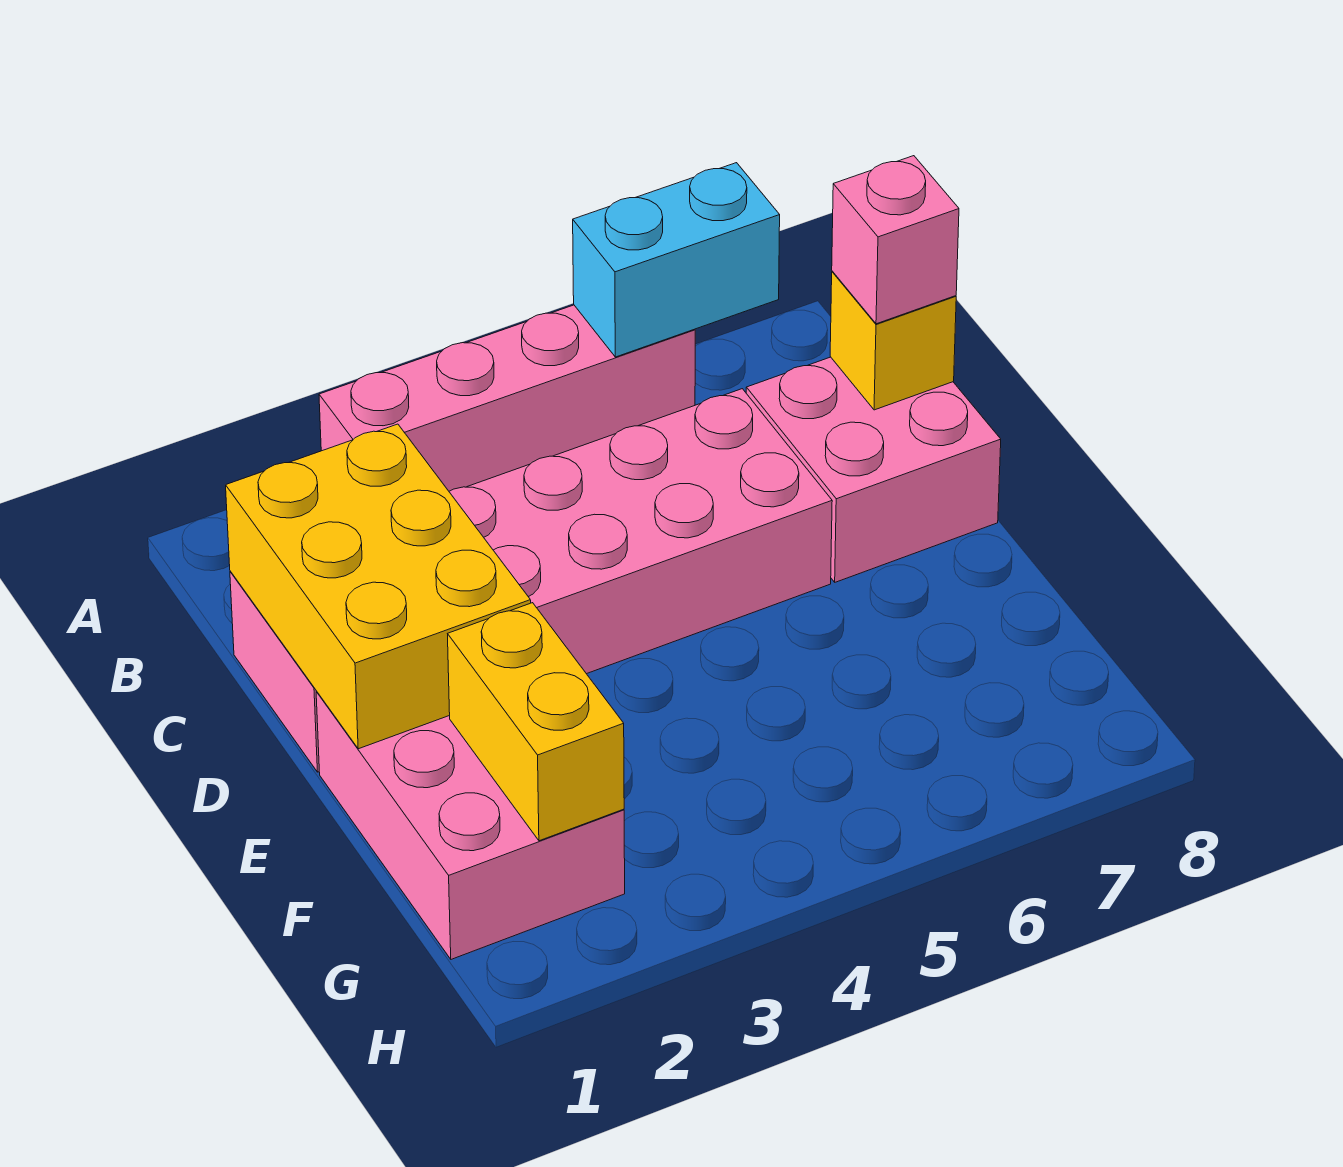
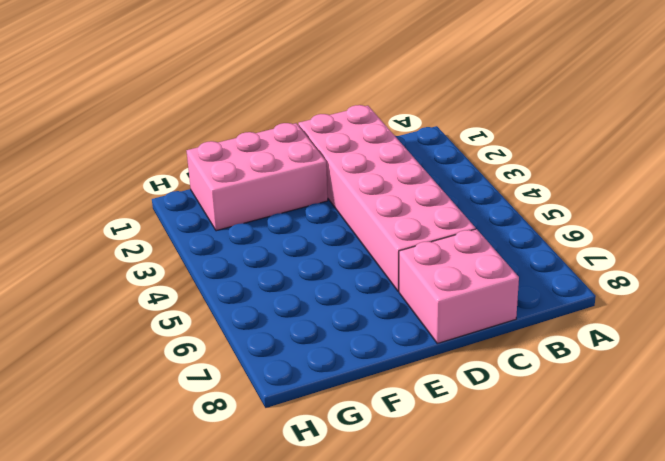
none -> pink 1x4 brick [319,305,695,491]
none -> cyan 1x2 brick [573,163,780,357]

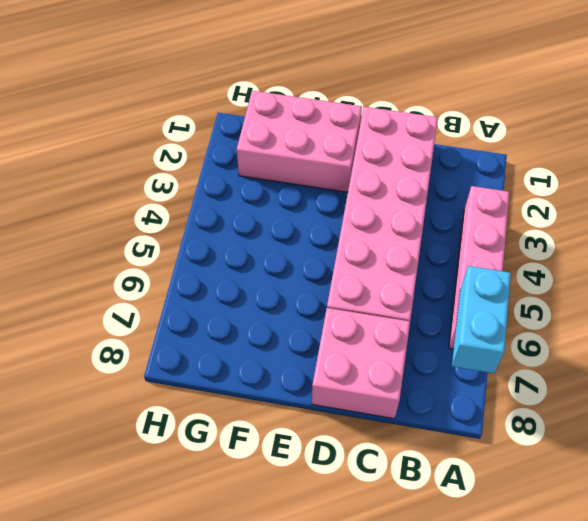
none -> yellow 2x3 brick [226,424,531,749]
none -> yellow 1x1 brick [830,271,956,410]

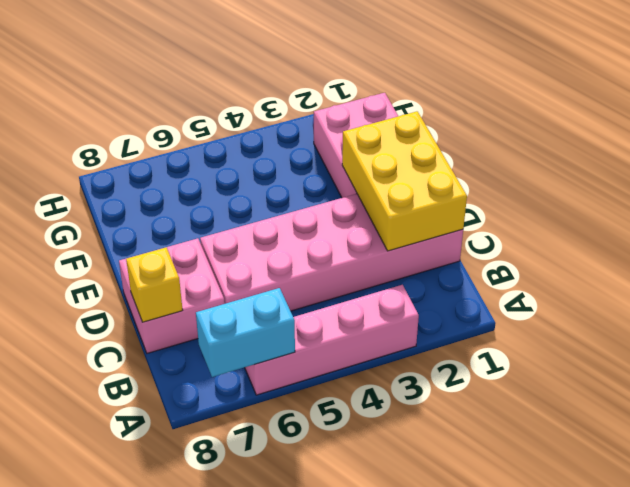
none -> yellow 1x2 brick [448,603,624,841]
none -> pink 1x1 brick [832,156,959,324]

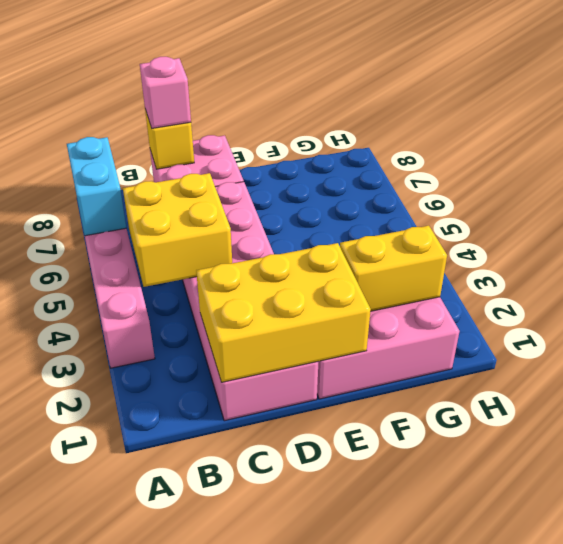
yellow 2x2 brick [123,173,232,287] -> none

